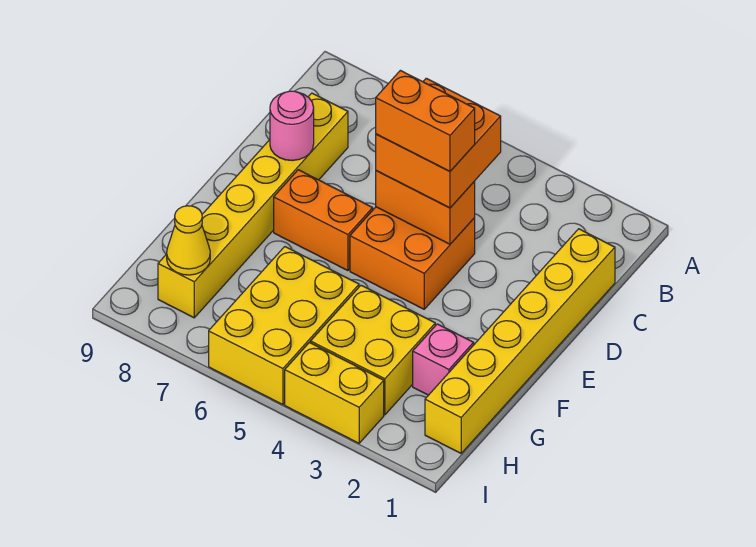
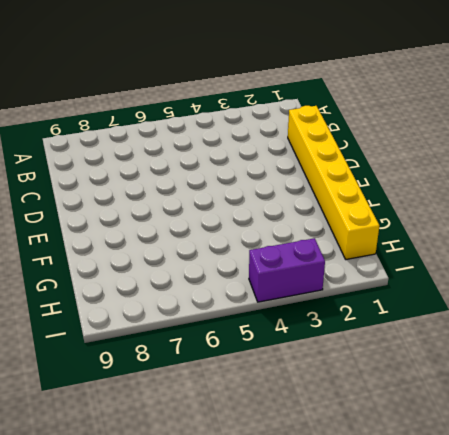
purple 1x2 brick [249,238,325,302] -> yellow 1x2 brick [285,343,384,443]
none -> yellow 1x6 brick [158,93,348,318]
none -> orange 2x2 brick [350,207,475,309]
none -> orange 1x2 brick [274,170,373,271]

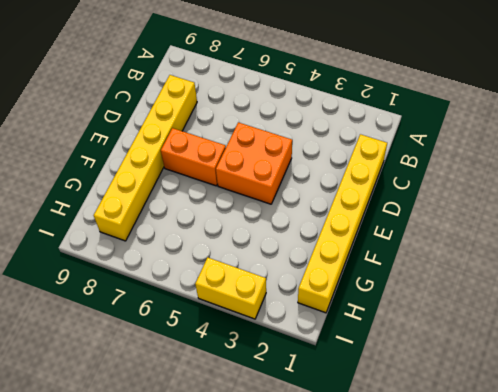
none -> pink 1x1 brick [413,324,474,395]
none -> yellow 2x2 brick [311,285,435,415]
none -> yellow 2x3 brick [209,247,359,405]

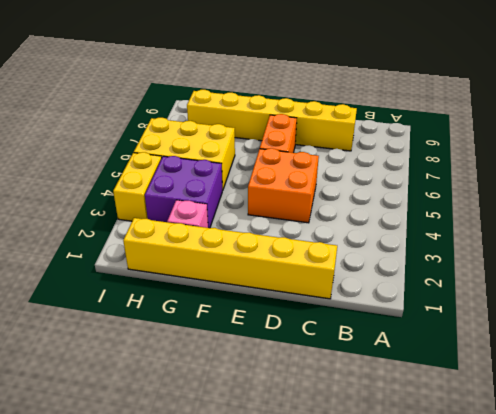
purple 2x2 brick [145,156,223,228] -> yellow 2x2 brick [311,285,435,415]
none -> orange 1x2 brick [376,171,475,244]
none -> pink 1x1 round brick [270,91,314,161]
none -> yellow 1x1 cone [167,206,210,275]

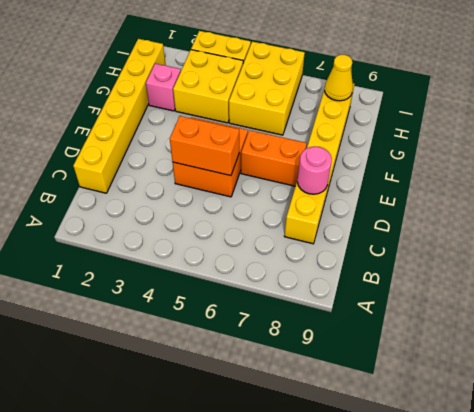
none -> orange 2x2 brick [376,78,501,208]
none -> orange 1x2 brick [376,70,475,171]

